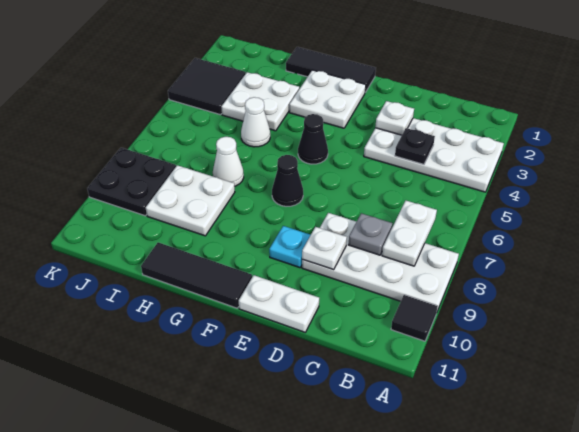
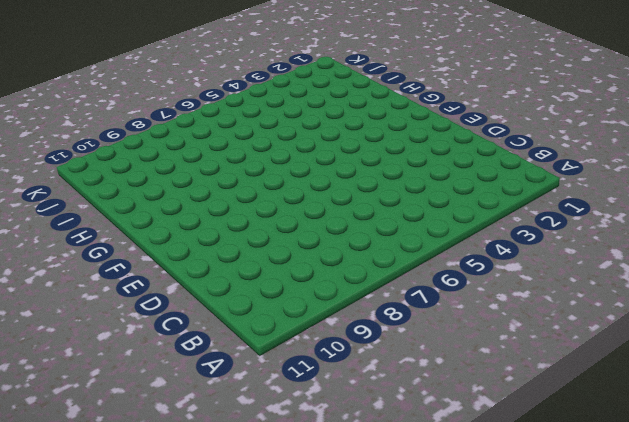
none -> white 2x4 plate [364,118,504,192]
none -> white 2x4 plate [302,213,459,311]
none -> black 1x1 tile [391,295,438,341]

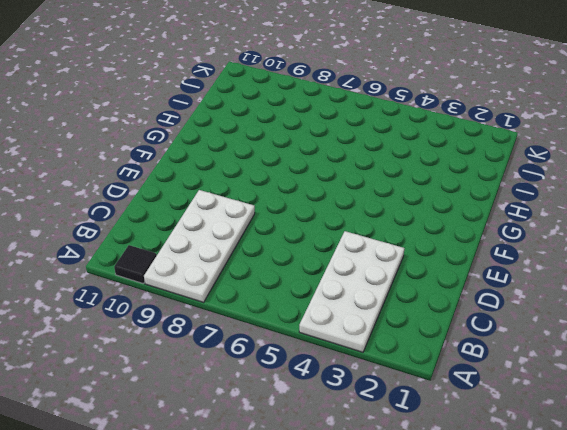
none -> white 1x2 plate [239,275,319,332]
none -> cyan 1x1 plate [269,226,310,268]
none -> black 1x3 tile [286,47,376,92]

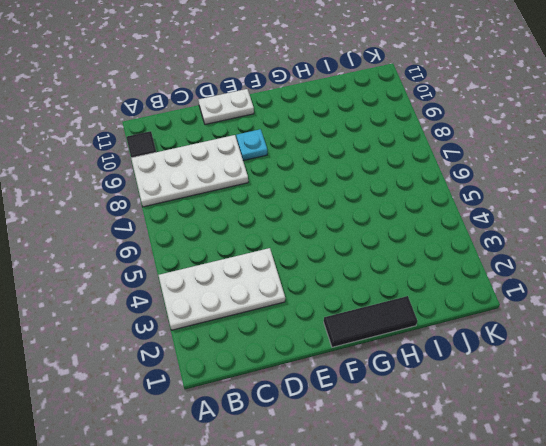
none -> white 2x2 plate [289,70,366,128]
none -> black 1x1 cone [298,114,328,164]
none -> black 1x1 cone [272,155,303,206]

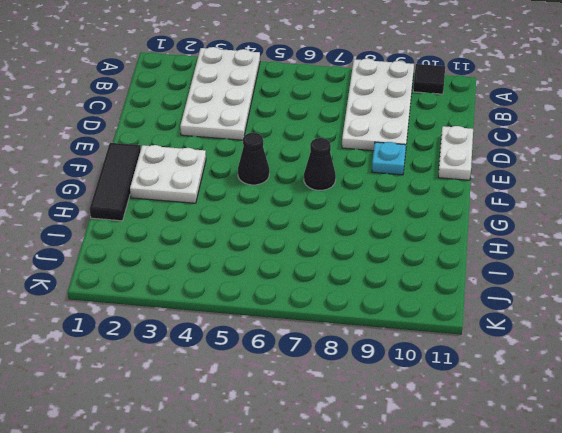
none -> black 1x3 tile [141,242,252,308]
none -> white 2x2 plate [221,72,299,131]
none -> white 1x1 cone [241,97,270,147]

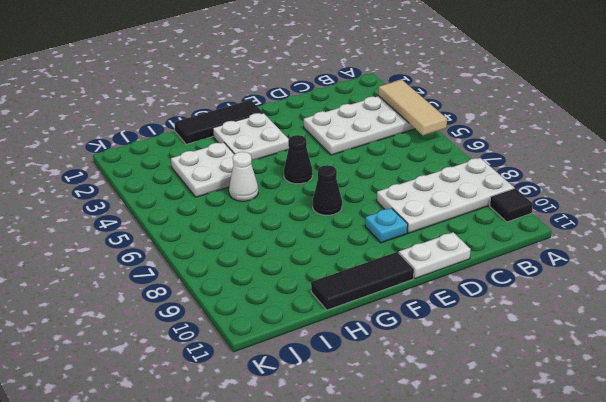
tan 1x3 tile [379,80,447,135] -> none
none -> white 1x1 cone [213,137,244,186]
none -> white 2x2 plate [146,165,235,236]
none -> black 2x2 tile [168,58,246,115]

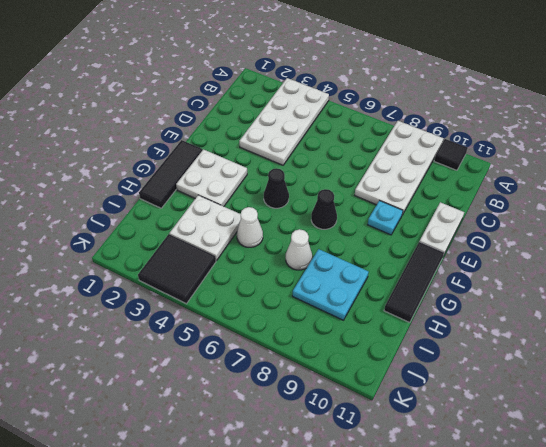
cyan 2x2 plate [292,249,369,320] -> white 2x2 plate [146,165,235,236]
none -> black 2x2 plate [87,148,176,216]
none -> white 1x2 plate [382,201,437,266]
none -> black 1x1 plate [395,128,435,164]

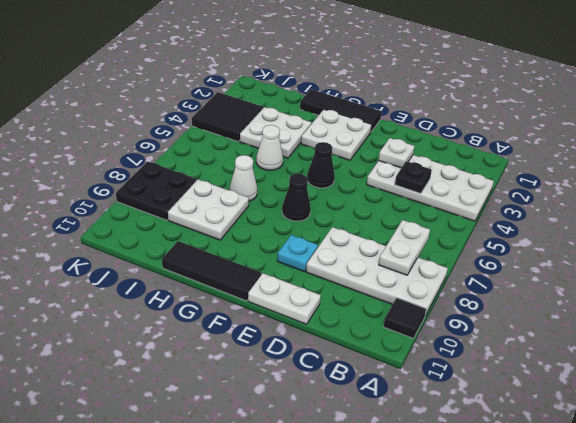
none -> grey 1x1 plate [348,213,392,255]
none -> white 1x1 plate [302,227,347,270]

